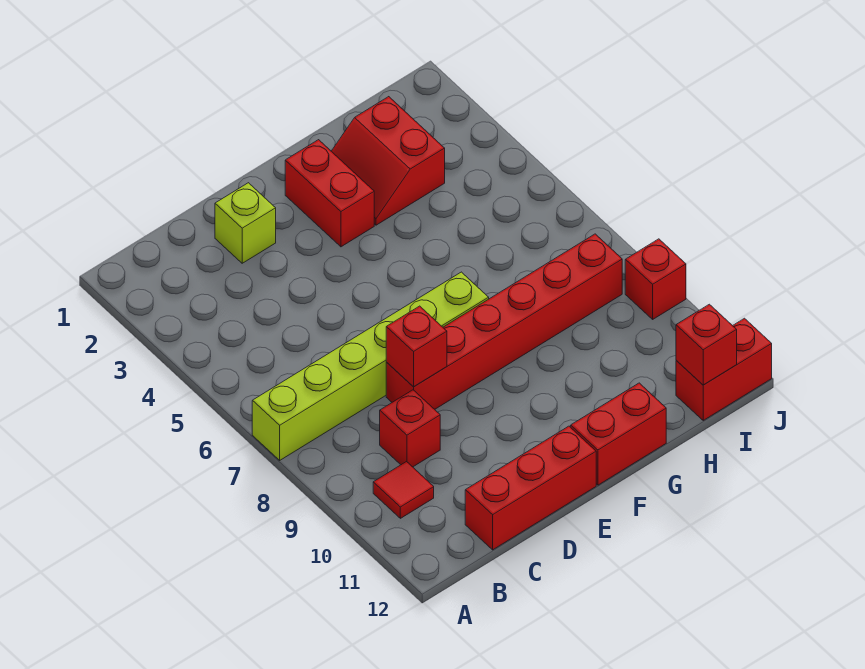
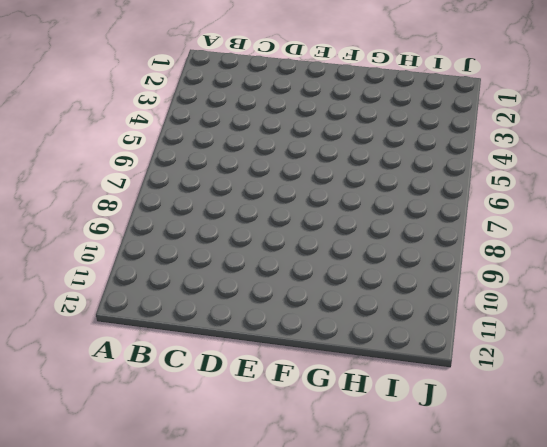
none -> lime 1x6 brick [252,272,489,460]
none -> red 1x1 tile [373,462,434,518]
none -> red 1x1 brick [380,390,440,467]

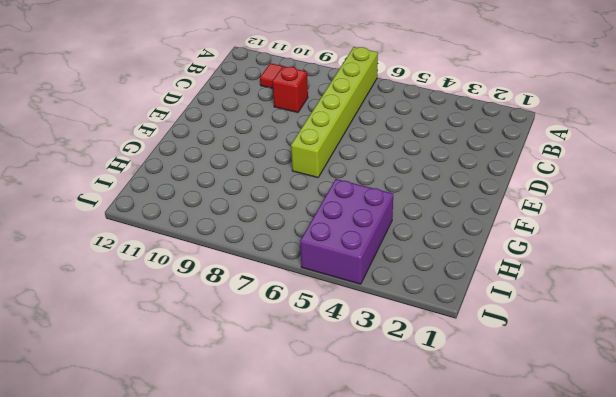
purple 2x3 brick [300,179,393,284] -> none
none -> red 1x3 brick [465,426,596,550]
none -> lime 1x1 brick [215,183,276,263]
none -> red 1x6 brick [386,234,622,409]

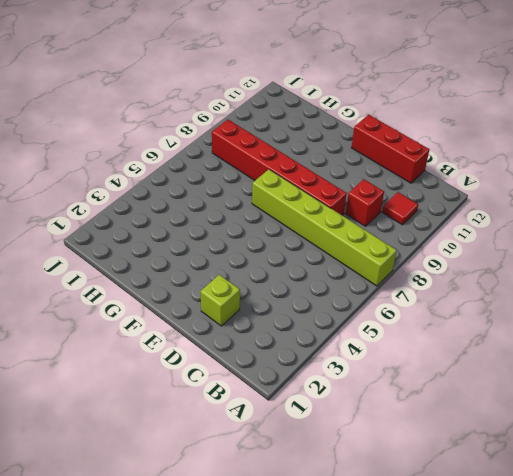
none -> red 1x2 brick [285,140,374,247]
none -> red 1x2 brick [571,383,666,485]
none -> red 2x2 slope [332,97,445,225]

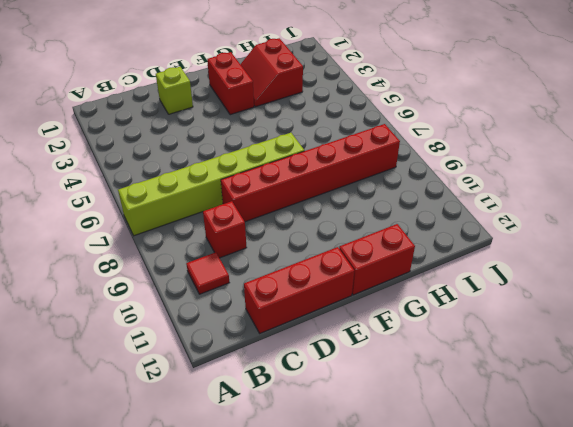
none -> red 1x2 brick [676,318,772,420]
none -> red 1x1 brick [625,239,686,319]
none -> red 1x1 brick [386,306,447,387]

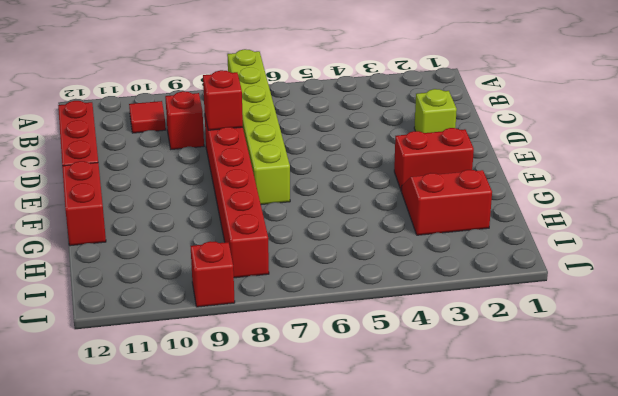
none -> red 1x2 brick [676,318,772,420]
none -> red 1x1 brick [676,304,737,385]

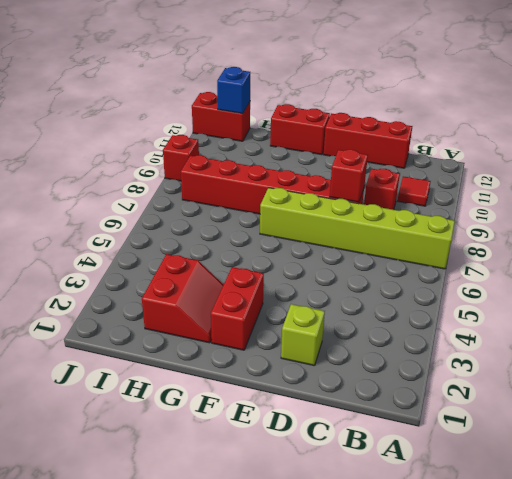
blue 1x1 brick [217,67,250,114] -> red 1x1 brick [676,304,737,385]

